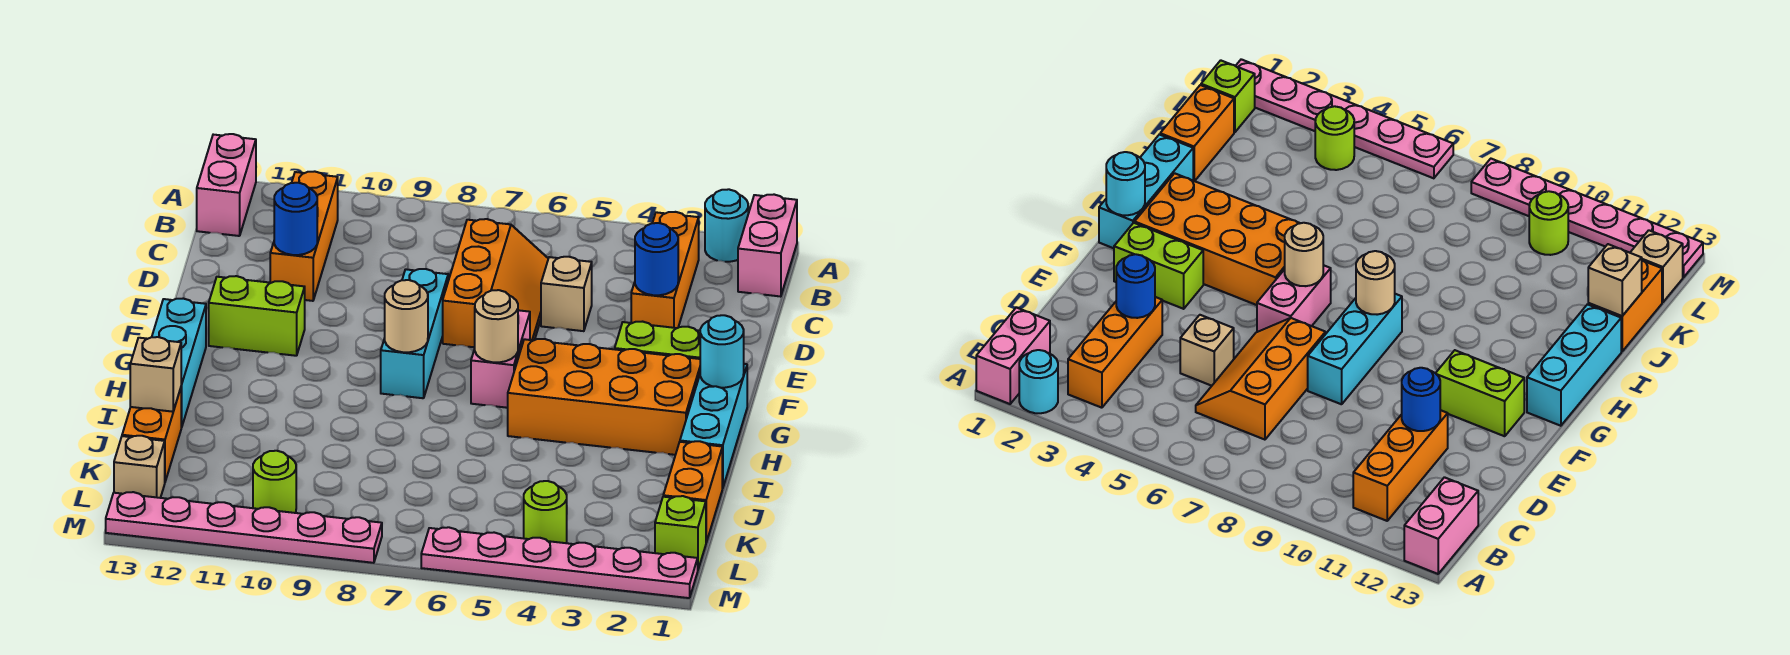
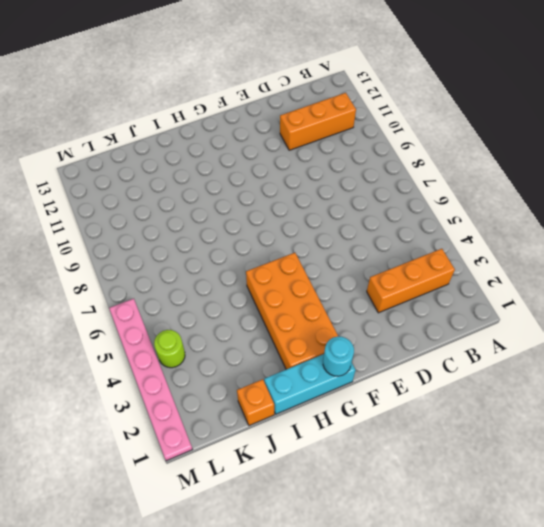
orange 1x1 brick [237,379,274,426] -> orange 1x2 brick [663,441,722,542]
none -> pink 1x2 brick [738,195,797,297]
none -> cyan 1x1 round brick [705,189,748,262]
none -> pink 1x2 brick [197,134,256,236]

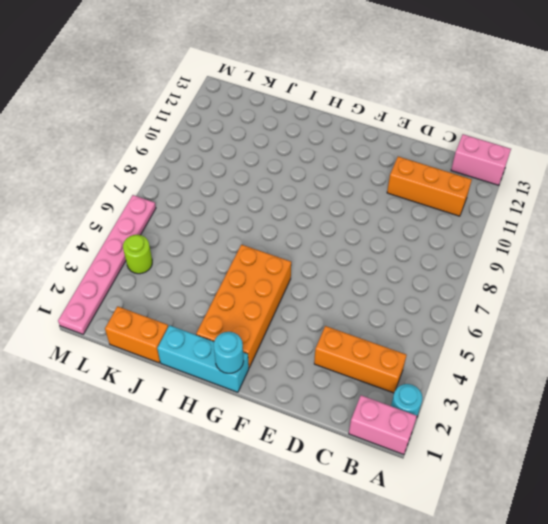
none -> orange 2x3 slope [443,219,548,347]
none -> tan 1x1 brick [541,257,592,331]
none -> cyan 1x3 brick [381,269,448,398]

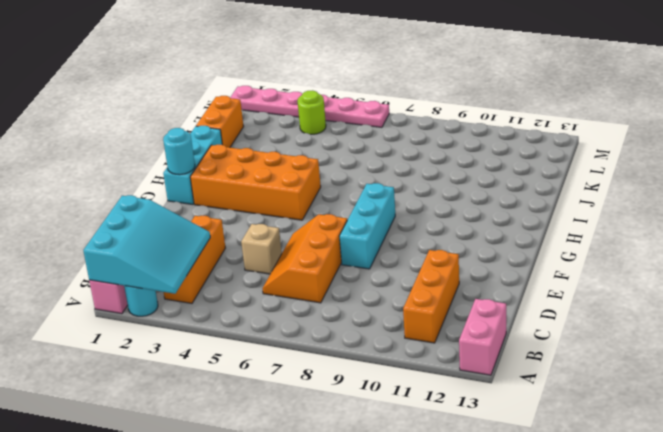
cyan 3x3 slope [83,195,210,294] -> none
none -> lime 1x2 brick [615,322,700,359]
none -> pink 1x2 brick [471,310,530,408]
none -> lime 1x2 brick [209,276,305,356]

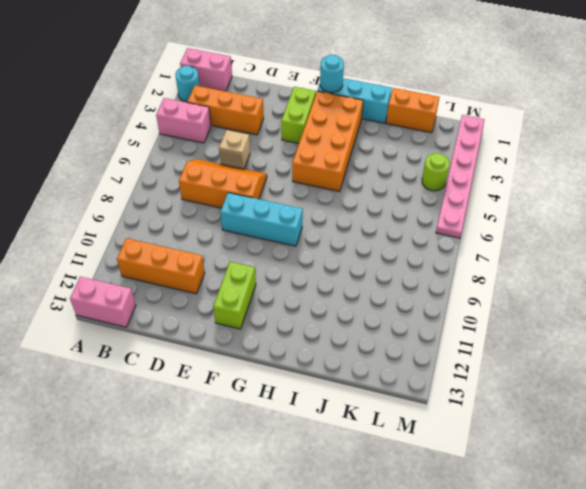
pink 1x2 brick [156,98,211,143] -> pink 1x2 brick moved to [471,310,530,408]
none -> cyan 1x3 brick [152,298,206,428]
none -> orange 1x2 brick [122,388,181,481]
none -> lime 1x1 brick [655,496,706,569]

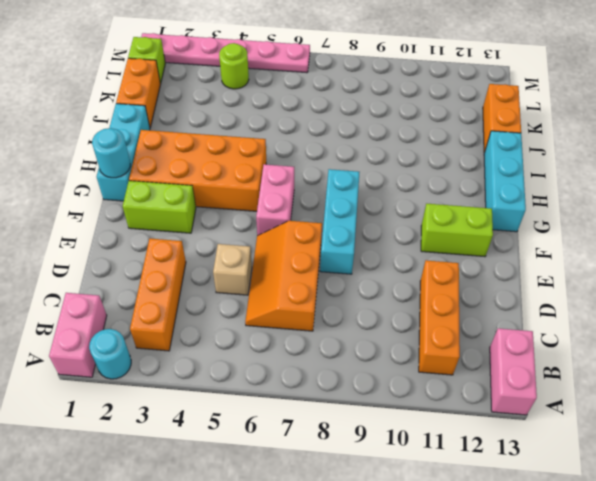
none -> lime 1x1 round brick [253,451,296,513]
none -> tan 1x1 brick [114,436,165,498]
none -> pink 1x6 plate [106,492,382,563]

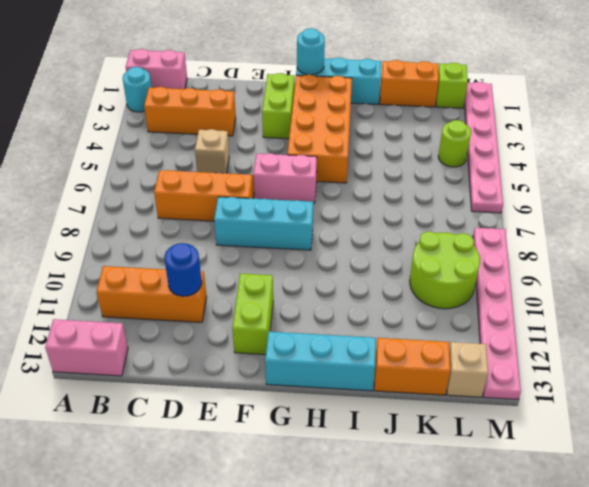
lime 2x2 round brick [410,231,480,309] -> lime 1x1 round brick [253,451,296,513]
none -> blue 1x1 round brick [635,223,678,295]
none -> tan 1x1 round brick [475,290,518,362]
none -> tan 1x1 round brick [385,280,428,352]

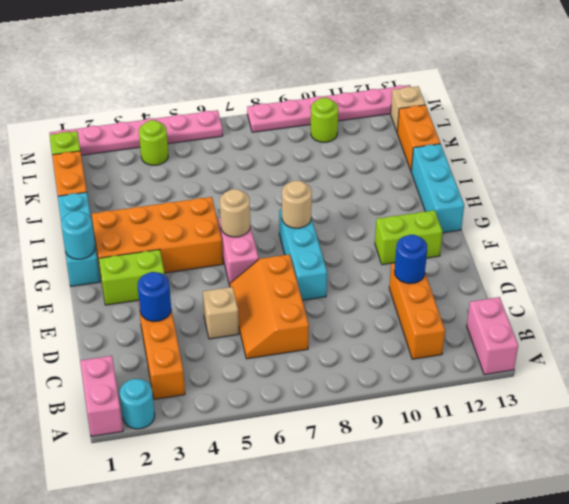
none -> tan 1x1 brick [130,337,181,412]

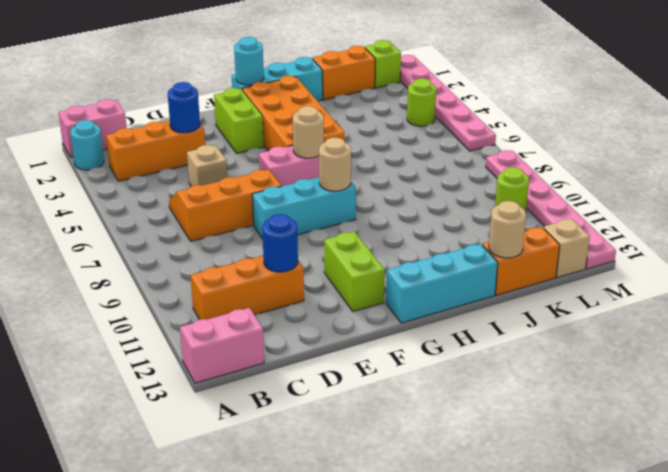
tan 1x1 round brick [489,201,526,258] -> tan 1x1 brick [130,337,181,412]

